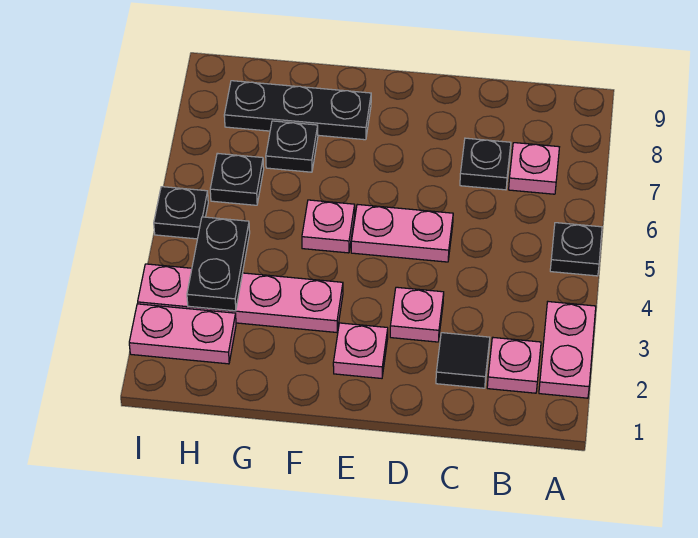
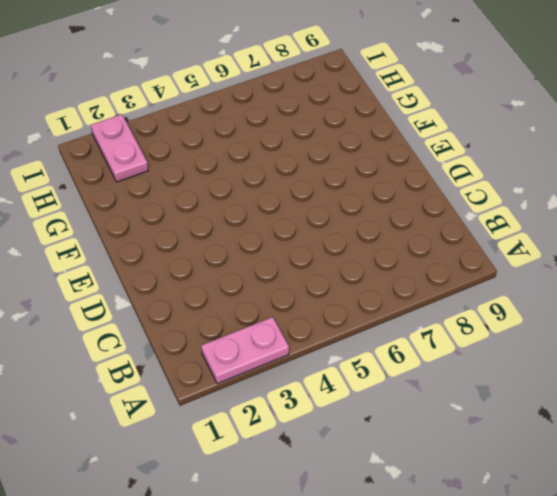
none -> black 1x1 plate [550,223,602,276]
none -> pink 1x1 plate [487,338,541,393]
none -> pink 1x1 plate [509,143,559,194]

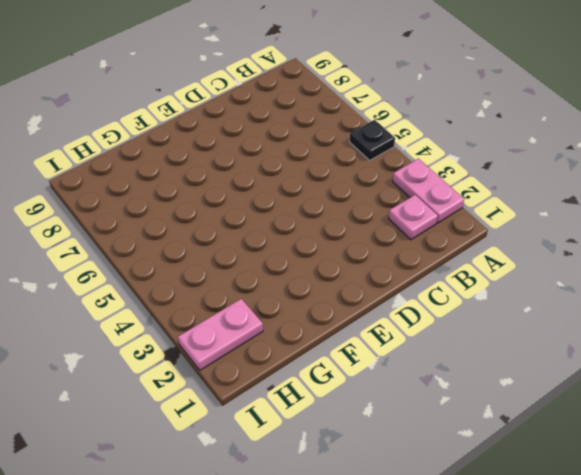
none -> pink 1x1 plate [509,143,559,194]
none -> black 1x1 tile [436,333,490,388]
none -> black 1x1 plate [460,138,511,190]

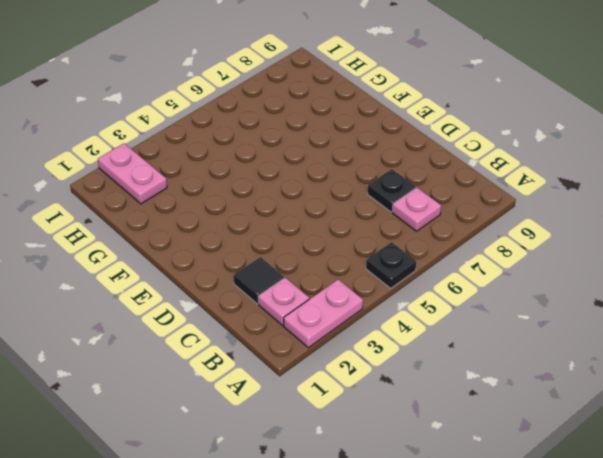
none -> pink 1x1 plate [390,287,444,342]
none -> pink 1x2 plate [351,204,453,262]
none -> pink 1x1 plate [333,323,388,378]

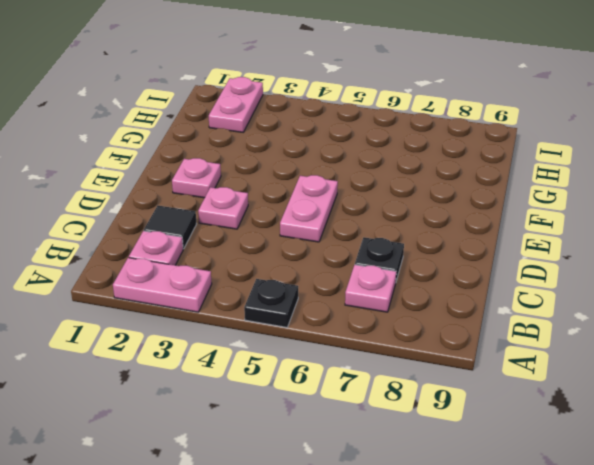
none -> pink 1x4 plate [138,264,343,332]
none -> pink 1x1 plate [302,200,355,253]
none -> black 1x3 plate [224,81,371,140]

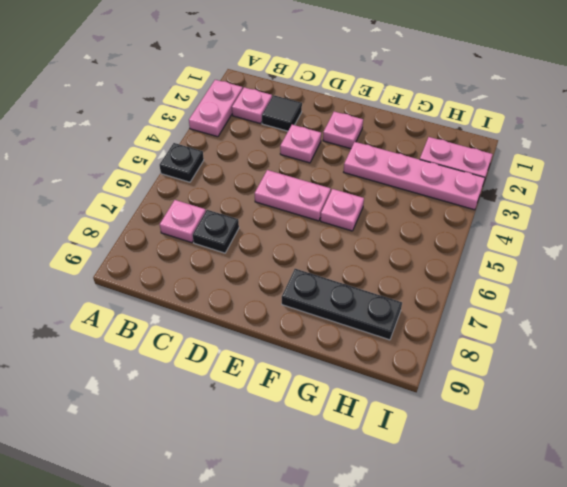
none -> black 1x1 plate [266,121,318,172]
none -> black 1x1 plate [210,153,264,205]
none -> black 1x1 plate [154,187,208,239]

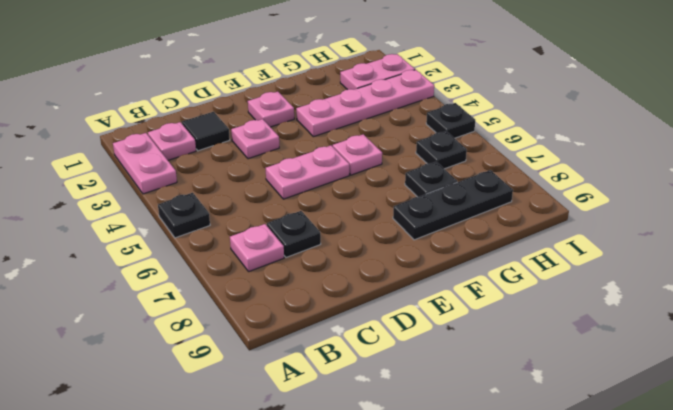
none -> black 1x2 plate [187,217,250,311]

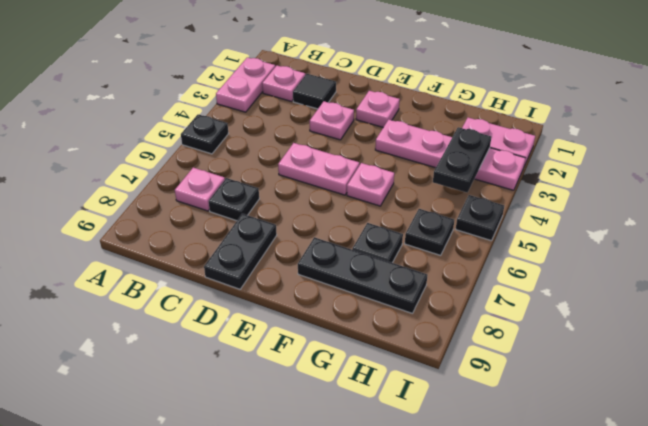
black 1x2 plate [204,214,277,289] -> none

